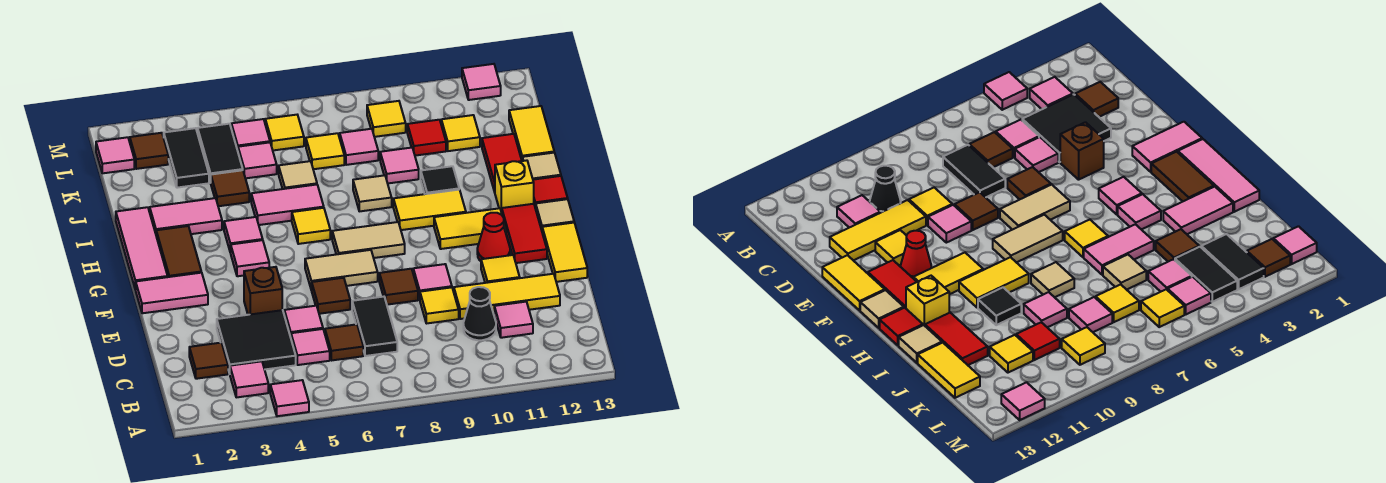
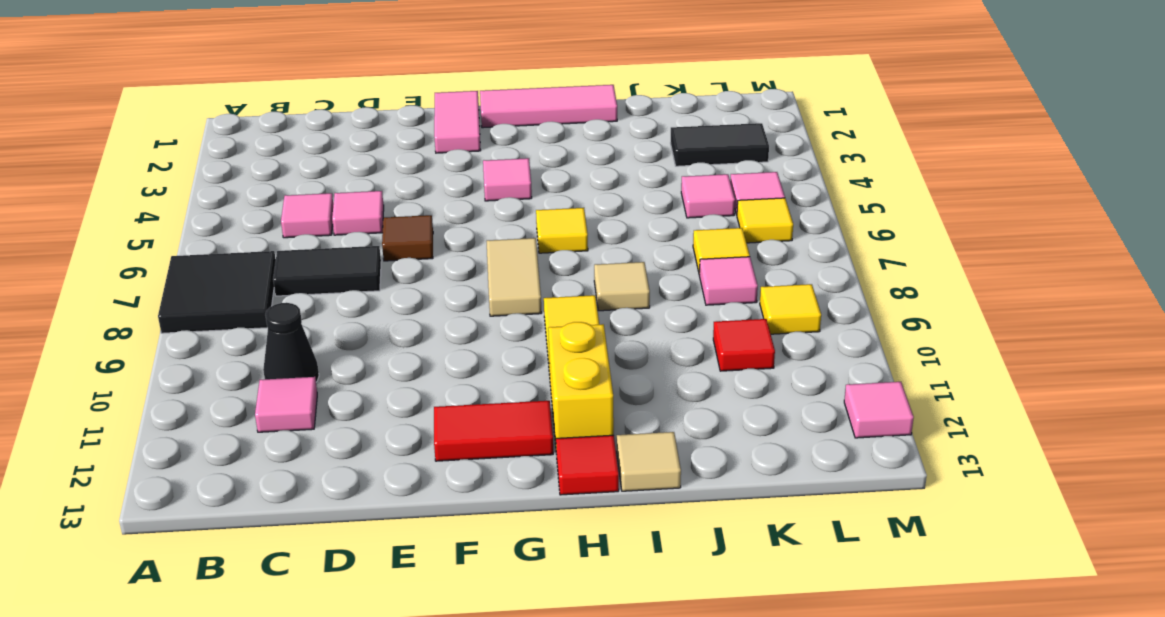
black 2x2 tile [158,251,276,333] -> black 2x2 tile moved to [217,310,296,374]
yellow 1x2 brick [548,322,614,444] -> yellow 1x1 brick [495,160,534,213]
none -> pink 1x1 tile [270,380,309,416]
none -> pink 1x1 tile [230,361,268,397]
none -> brown 1x1 tile [189,343,228,379]
none -> brown 1x1 tile [325,324,363,361]

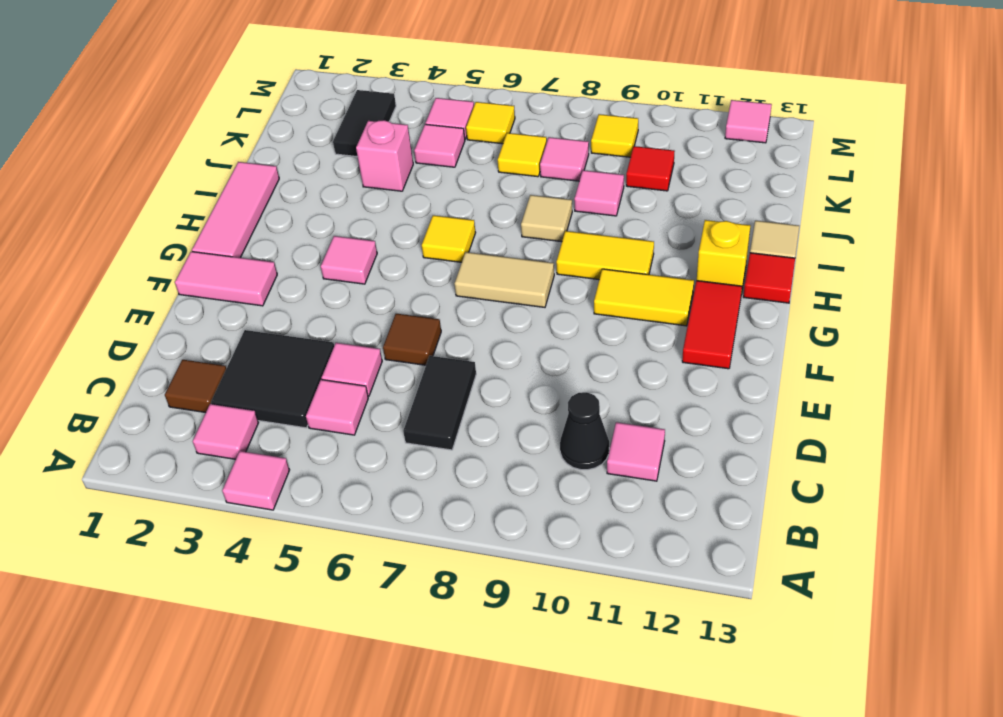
pink 1x1 brick [356,120,413,191] -> brown 1x1 tile [211,170,249,206]
none -> brown 1x1 tile [325,324,363,361]
none -> yellow 1x1 tile [420,287,459,324]
none -> yellow 1x3 tile [454,274,560,319]
none -> brown 1x1 brick [244,267,282,315]

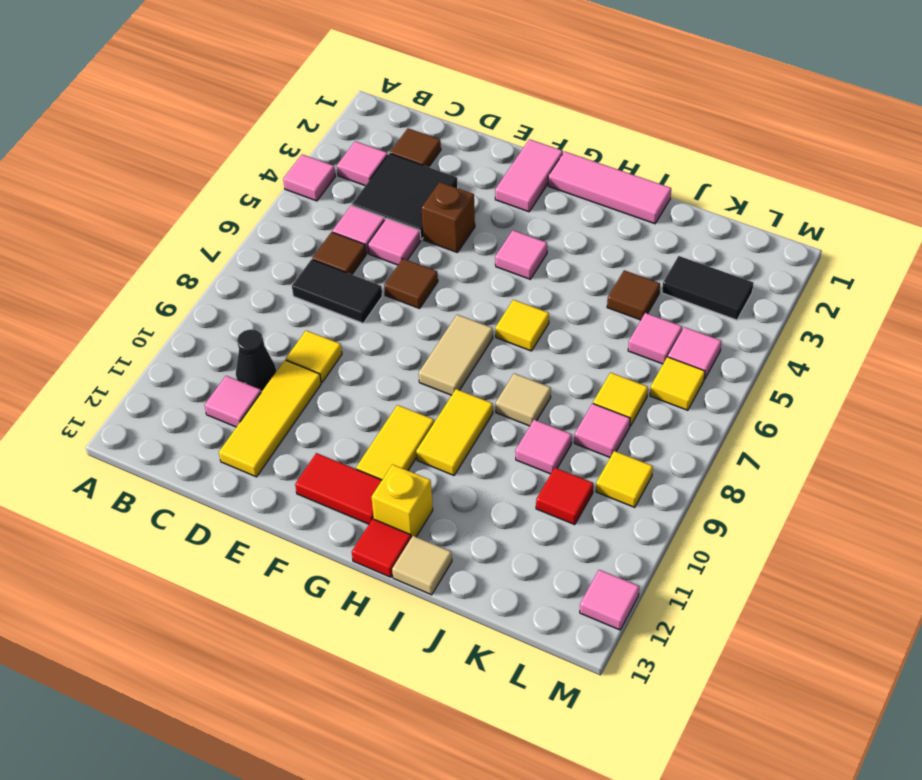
none -> brown 1x1 tile [379,269,418,305]
none -> pink 1x1 tile [413,264,452,299]
none -> yellow 1x1 tile [481,255,520,283]
none -> yellow 1x2 tile [542,223,587,282]

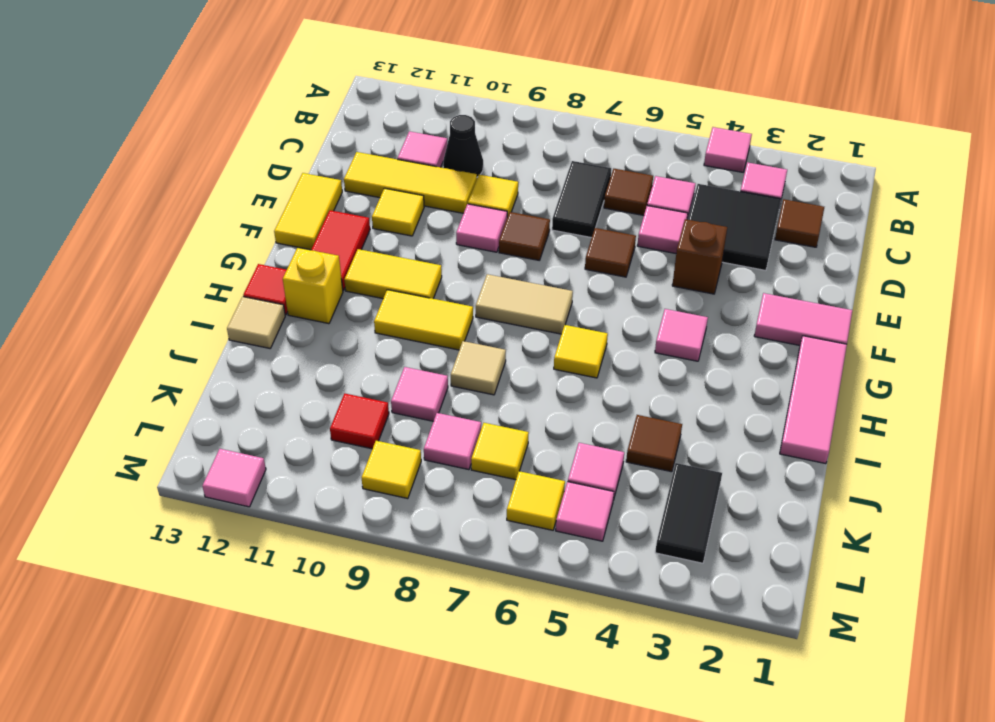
none -> tan 1x2 tile [305,250,378,290]
none -> red 1x1 cone [477,213,510,261]
none -> brown 1x2 tile [156,226,201,277]
none -> tan 1x1 tile [536,199,574,230]

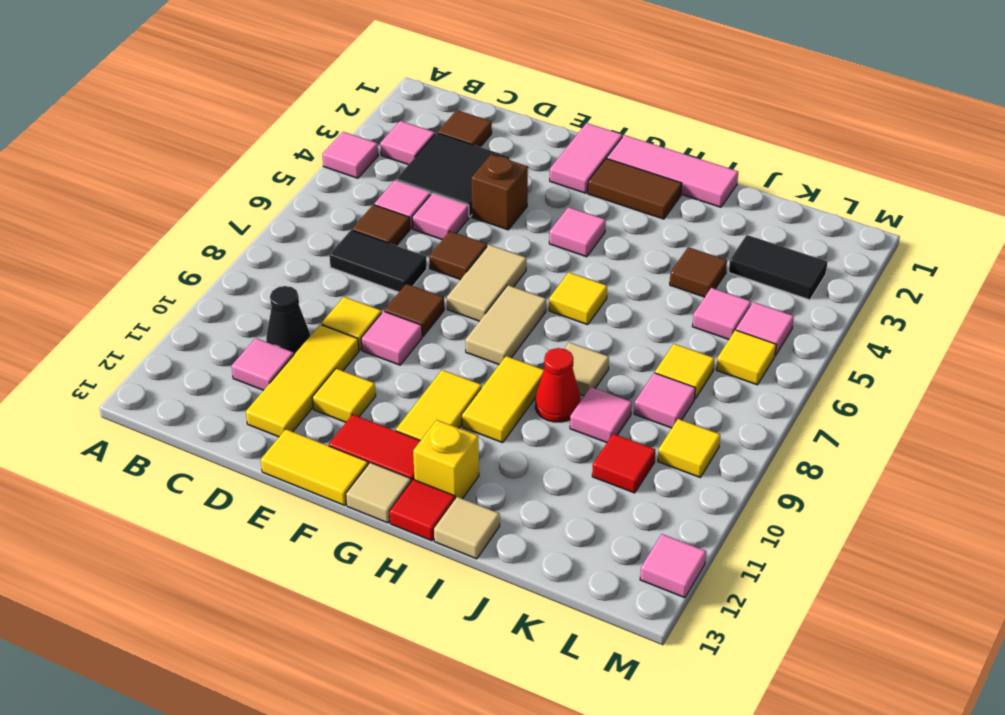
red 1x1 cone [535,348,580,422] -> red 1x1 cone moved to [477,213,510,261]
none -> pink 1x1 tile [224,217,263,253]
none -> pink 1x2 tile [150,198,222,234]
none -> pink 1x2 tile [251,185,324,225]
none -> black 1x1 tile [421,166,459,194]

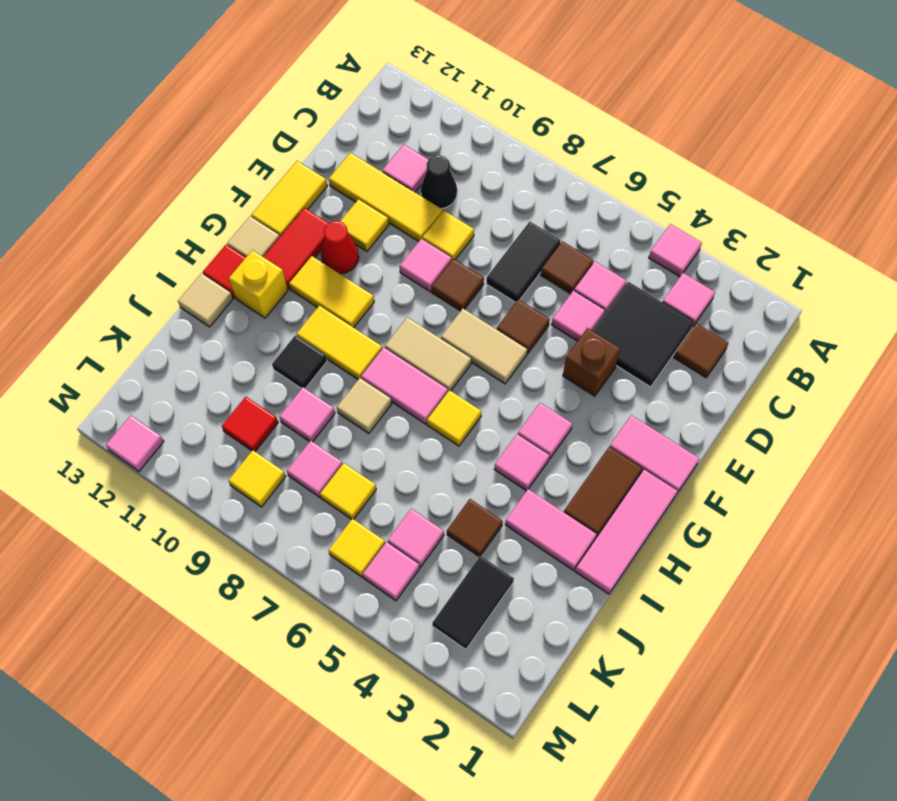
pink 1x2 tile [361,347,448,424] -> pink 1x2 tile moved to [251,185,324,225]
none -> red 1x2 tile [482,134,522,192]
none -> tan 1x1 tile [279,161,317,189]
none -> yellow 1x2 tile [509,106,554,160]
none -> black 1x2 tile [198,124,243,183]

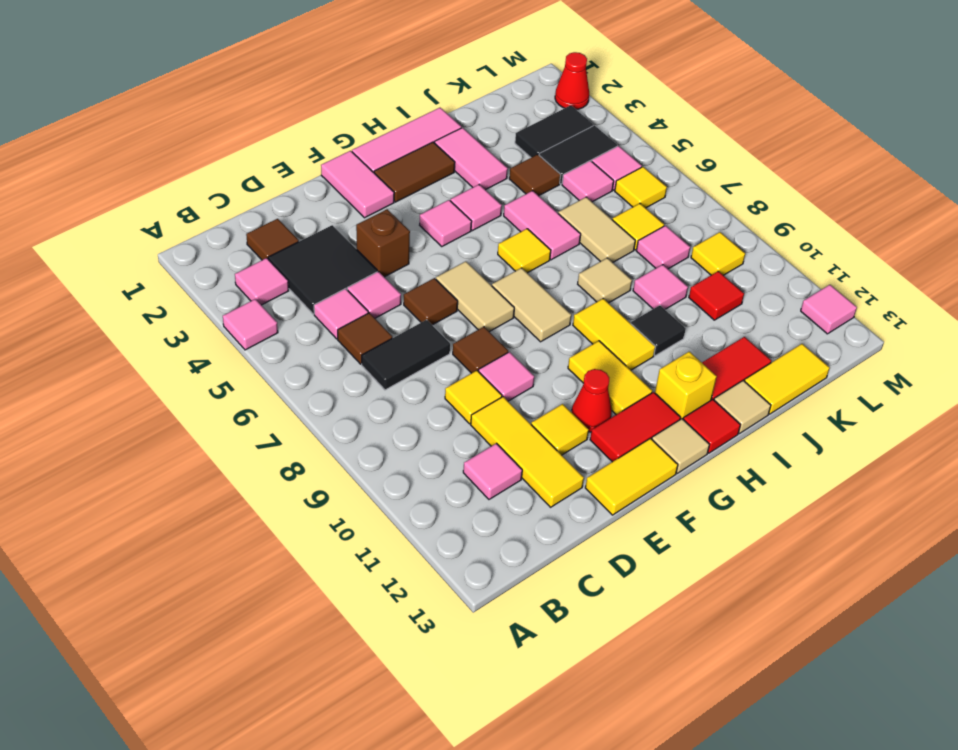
tan 1x2 tile [558,197,635,262] -> tan 1x1 tile [279,161,317,189]
red 1x1 cone [555,52,589,109] -> none
none -> black 1x1 cone [463,287,496,340]
none -> yellow 1x1 tile [441,115,480,151]
none -> pink 1x1 tile [96,137,134,173]
none -> brown 1x1 tile [130,133,168,169]

